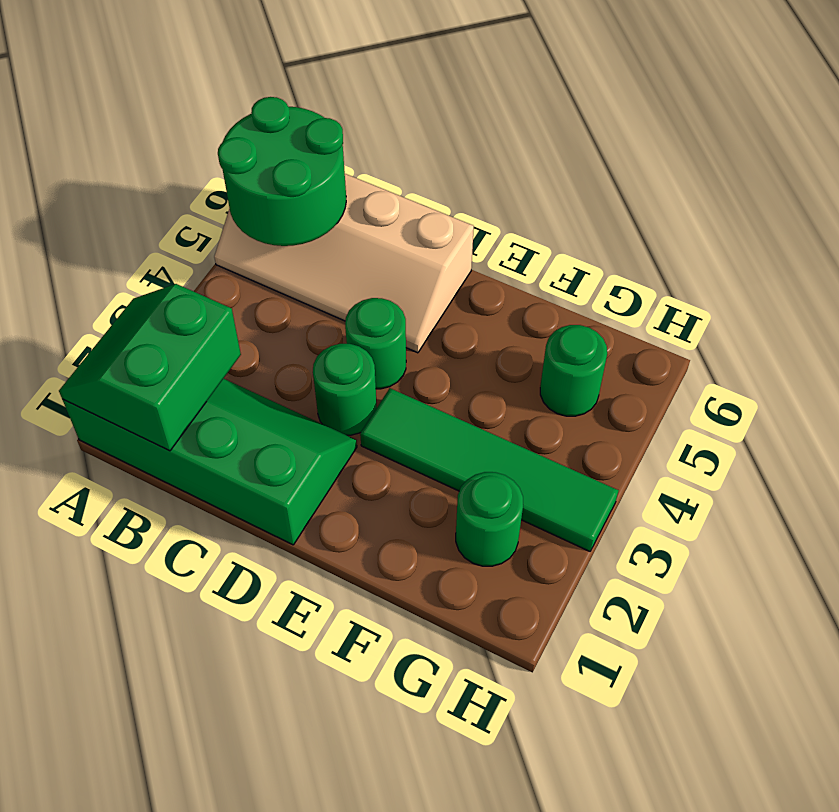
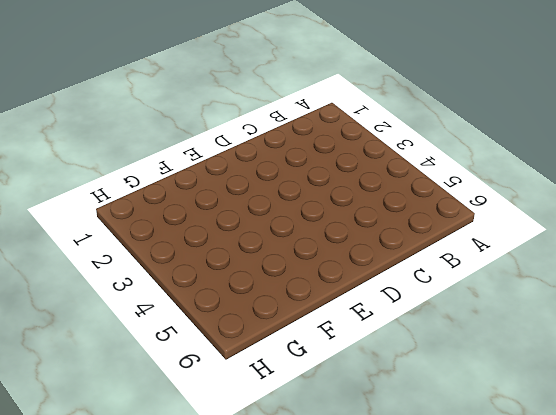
none -> green 2x4 slope [62,379,357,545]
none -> tan 2x4 slope [214,174,474,353]

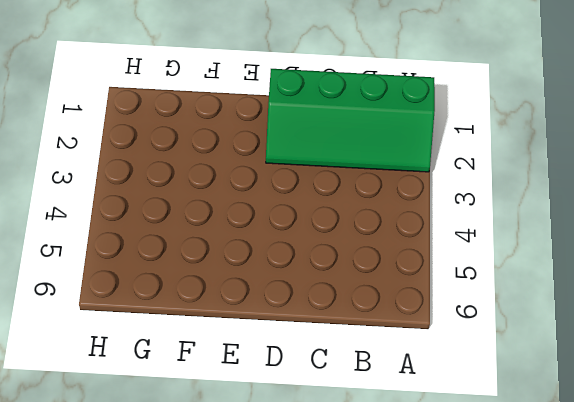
none -> tan 2x4 slope [214,174,474,353]
none -> green 1x1 round brick [313,344,377,435]

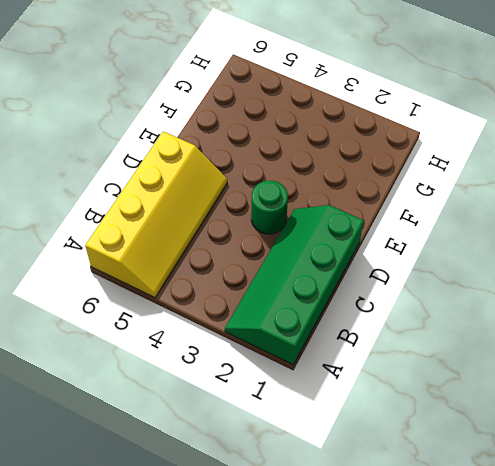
yellow 2x4 slope [85,131,227,298] -> tan 2x4 slope [214,174,474,353]
none -> green 1x1 round brick [345,298,406,389]
none -> green 1x4 tile [360,388,619,551]

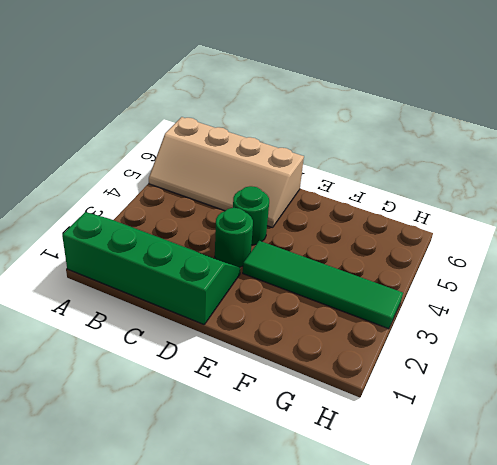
none -> green 1x1 round brick [456,472,523,566]
none -> green 1x1 round brick [540,325,607,416]

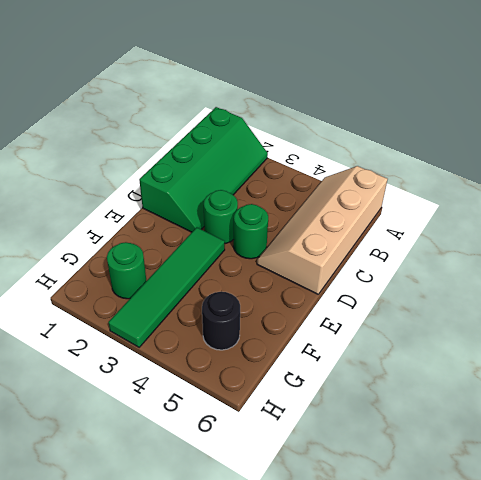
black 1x1 round brick [202,292,240,350] -> green 1x1 round brick [540,325,607,416]
none -> green 2x2 slope [59,284,241,451]
none -> green 2x2 round brick [218,97,346,246]

